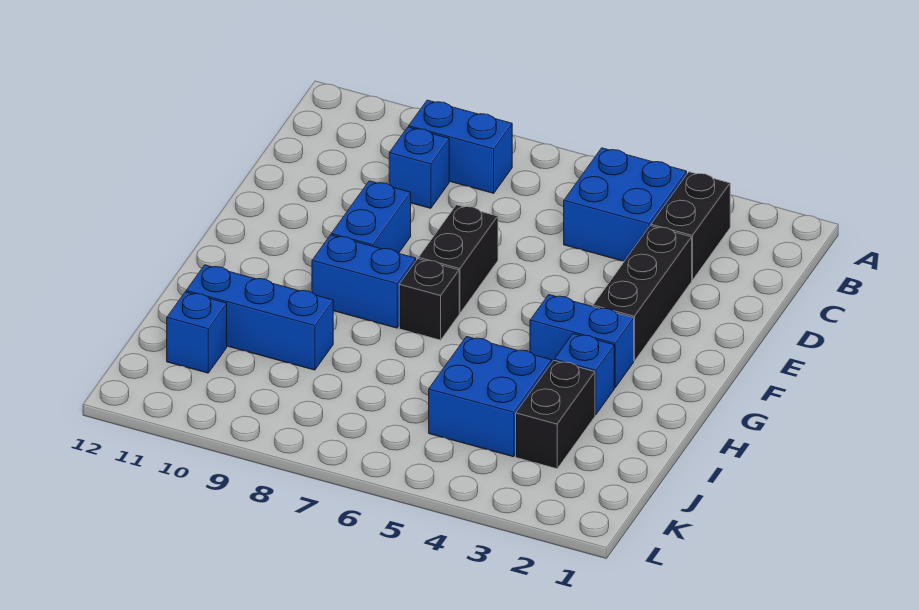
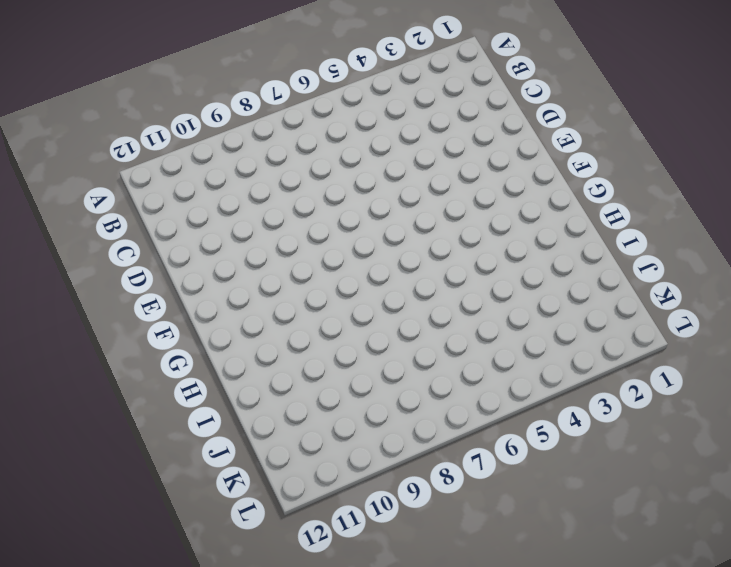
none -> black 1x2 brick [651,172,730,280]
none -> blue 2x2 brick [564,148,687,261]
none -> blue 1x2 brick [409,100,512,193]

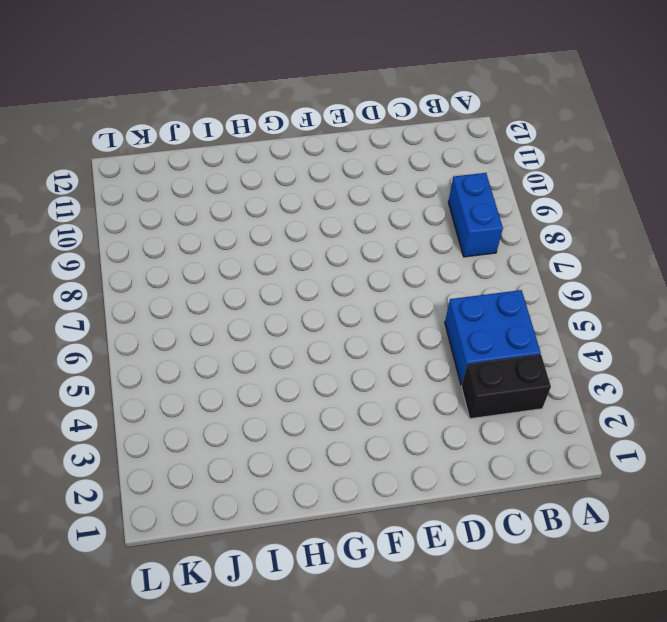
none -> blue 1x1 brick [389,127,449,208]
none -> black 1x3 brick [593,226,692,361]
none -> black 1x2 brick [419,205,498,313]

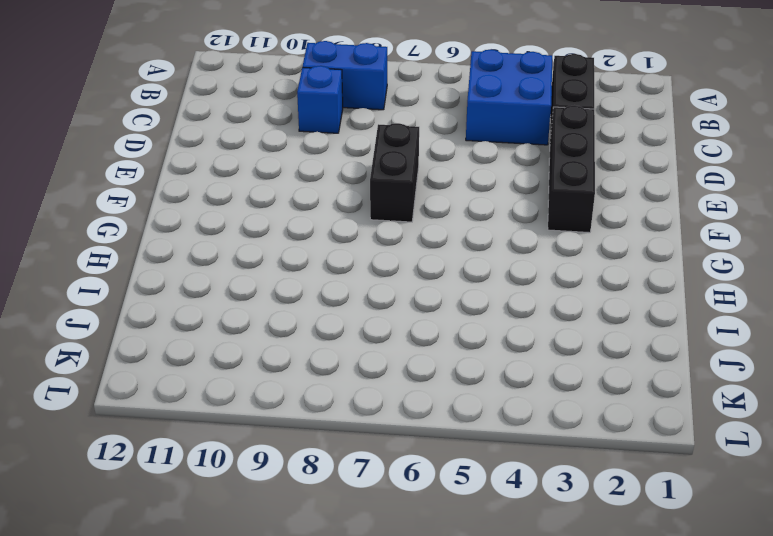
none -> blue 1x2 brick [331,181,411,253]
none -> blue 1x2 brick [530,295,634,388]
none -> black 1x1 brick [399,259,459,340]

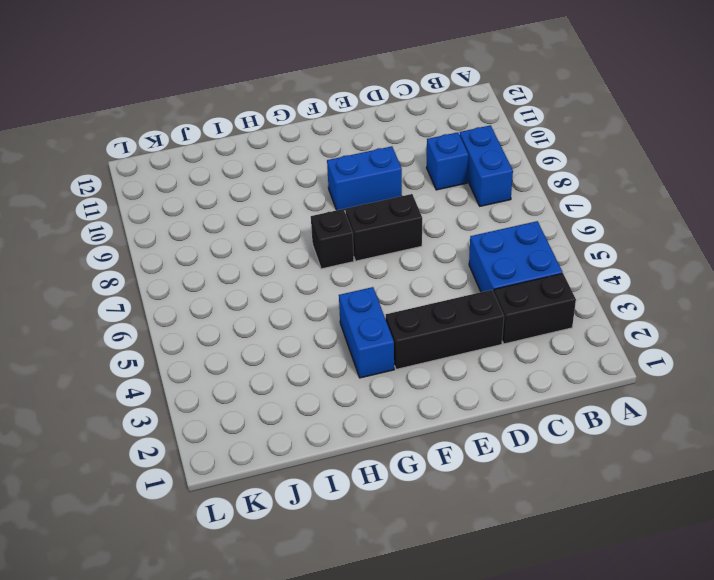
none -> blue 1x2 brick [312,235,416,328]
none -> blue 1x1 brick [554,334,614,415]
none -> black 1x2 brick [516,360,595,469]

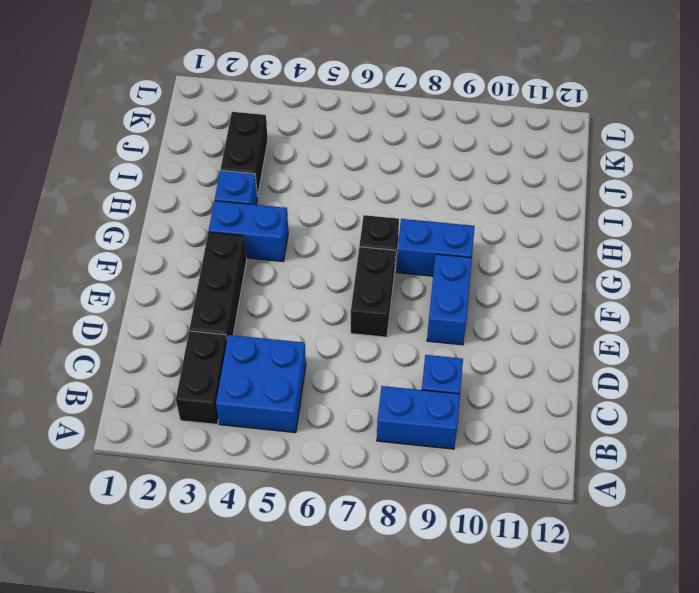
none -> blue 2x2 brick [429,337,551,457]
none -> blue 1x3 brick [186,265,333,370]
none -> blue 1x1 brick [167,292,227,373]

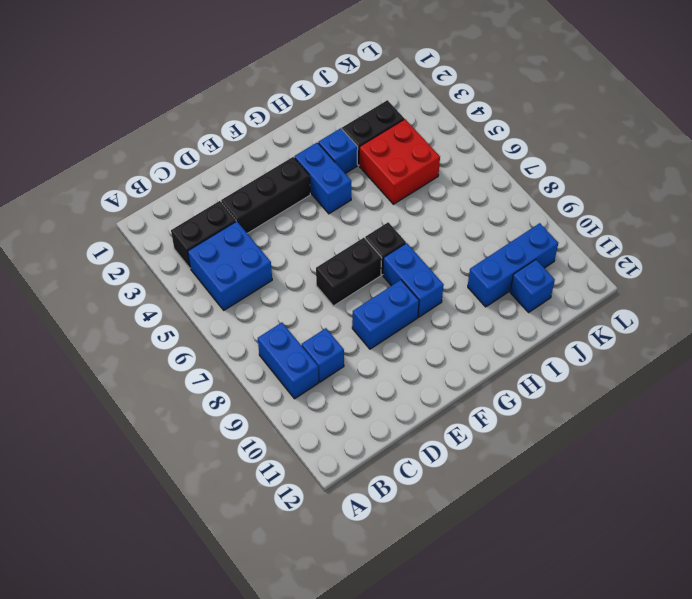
red 2x2 brick [359,119,440,204] -> blue 2x2 brick [429,337,551,457]
blue 1x3 brick [468,223,558,307] -> blue 1x3 brick turned to [186,265,333,370]

